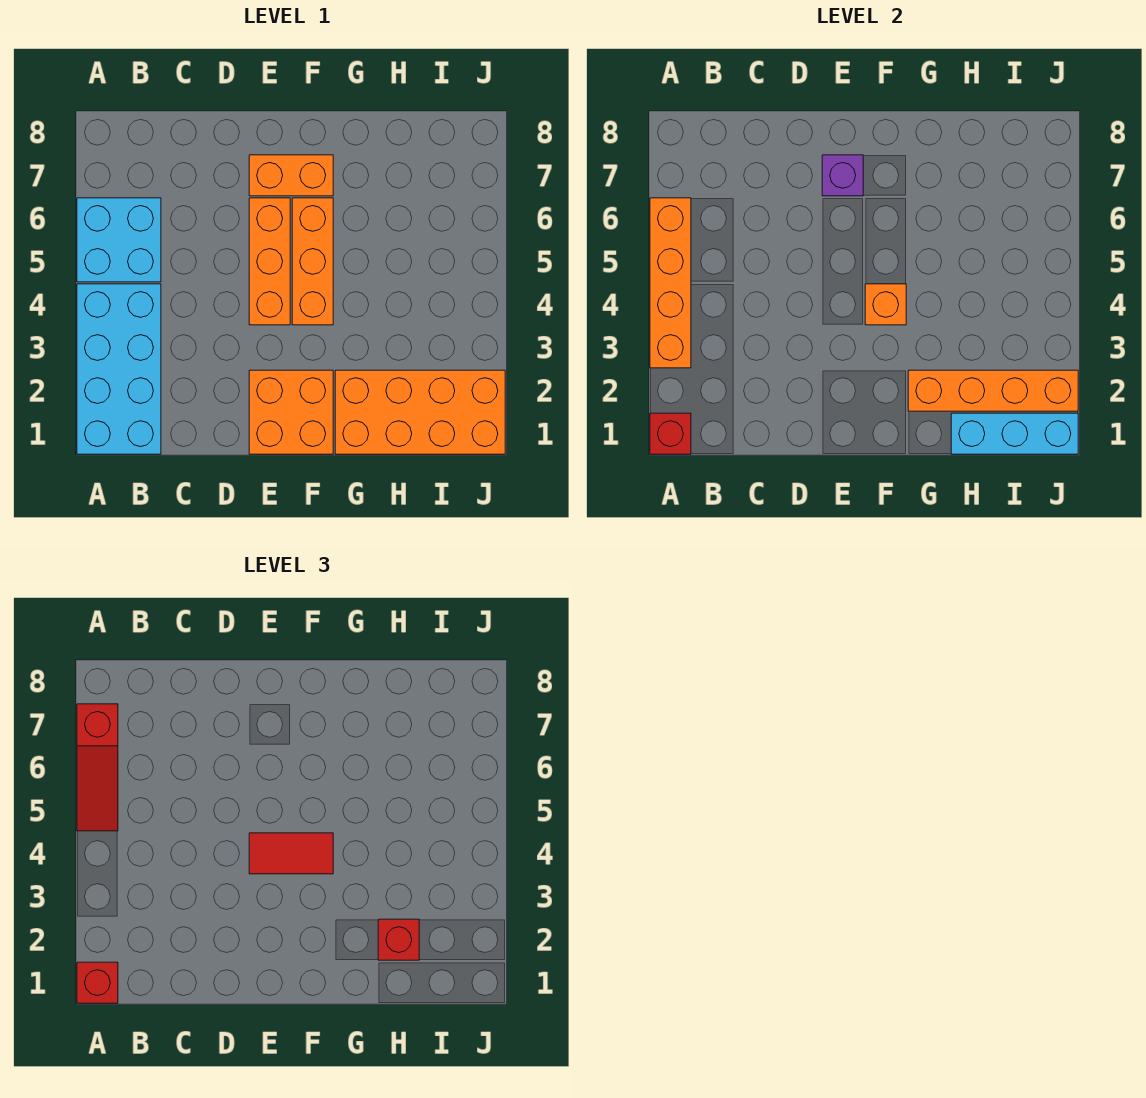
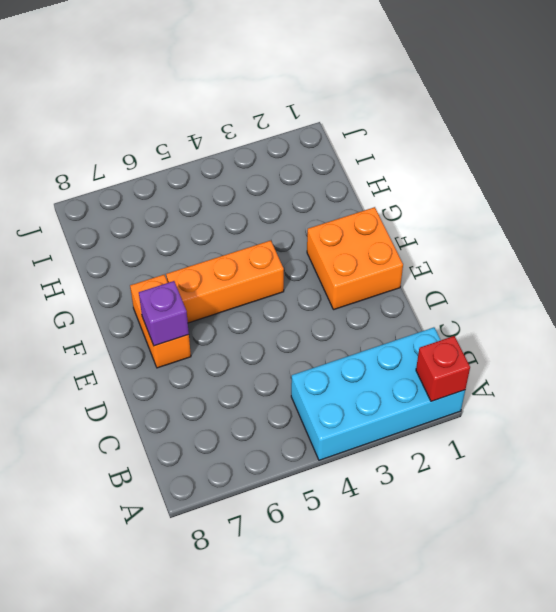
none -> cyan 2x2 brick [77,198,161,282]
none -> orange 1x3 brick [249,198,290,325]
none -> orange 2x4 brick [335,370,505,454]

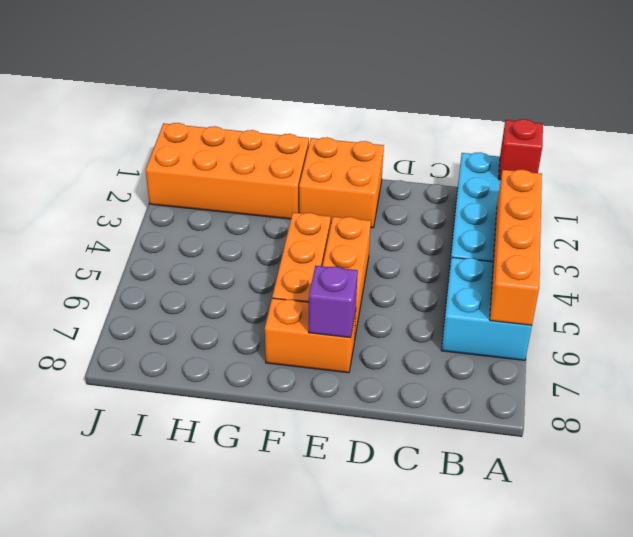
none -> orange 1x1 brick [865,284,906,325]
none -> orange 1x4 brick [908,370,1078,411]
none -> cyan 1x3 brick [951,413,1078,454]

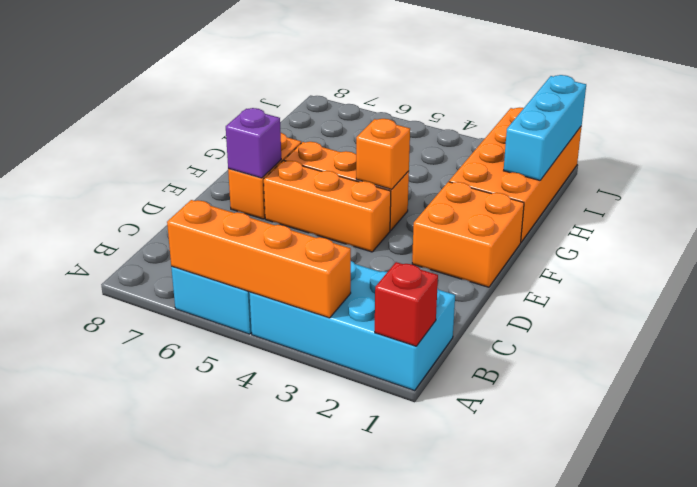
none -> orange 1x4 brick [908,370,1078,411]
none -> red 1x1 brick [77,962,118,1003]
none -> red 1x3 slope [77,704,118,831]

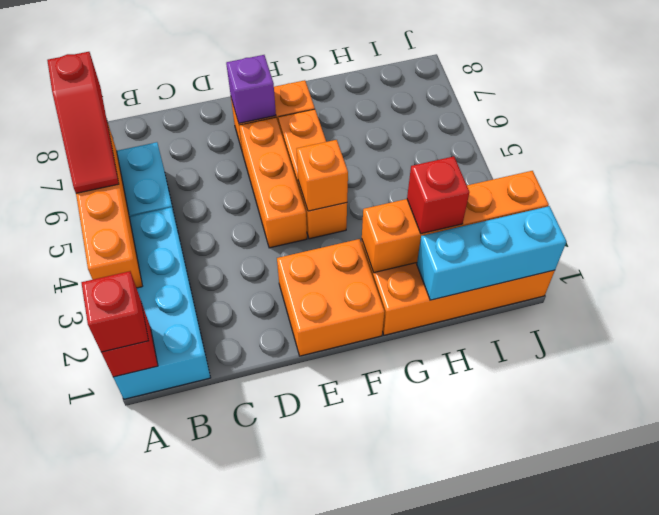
none -> red 1x2 tile [249,833,333,874]

